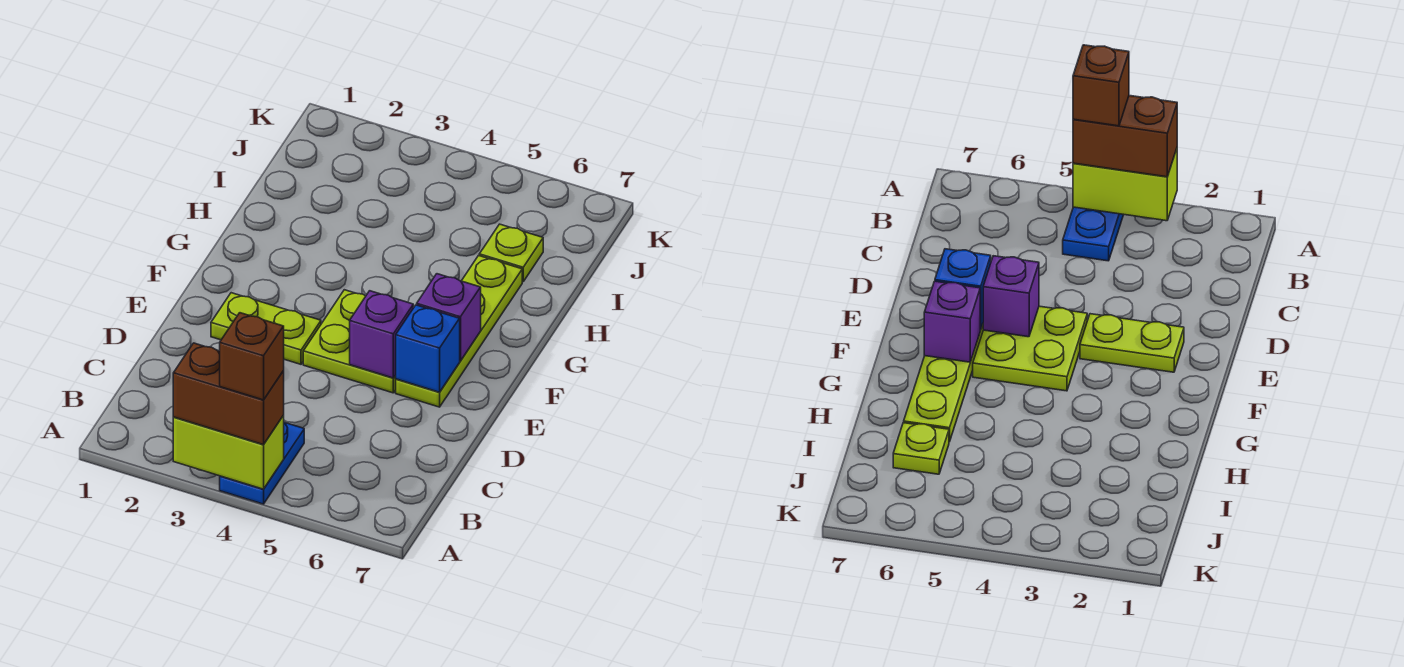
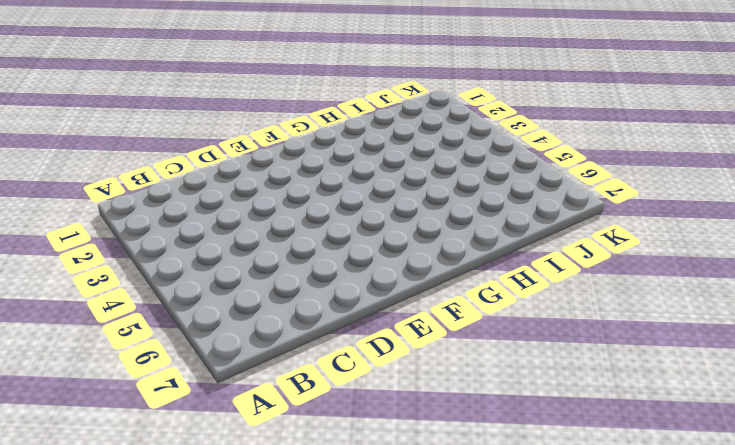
none -> blue 1x2 plate [220,423,304,504]
none -> lime 1x2 plate [211,293,321,364]

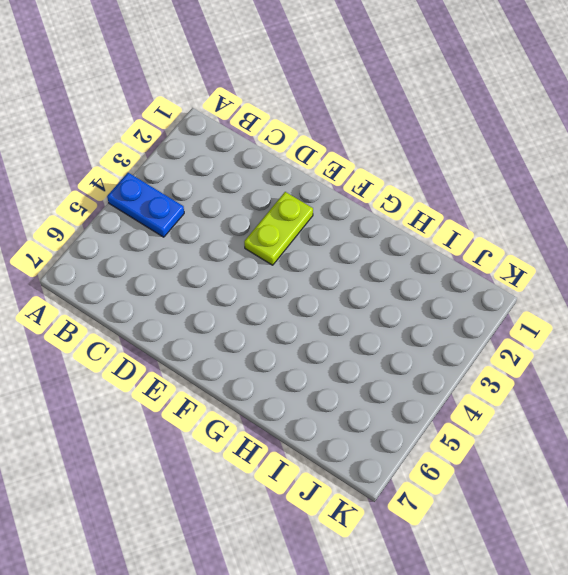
none -> lime 2x2 plate [303,290,396,393]
none -> lime 1x4 plate [396,256,522,407]

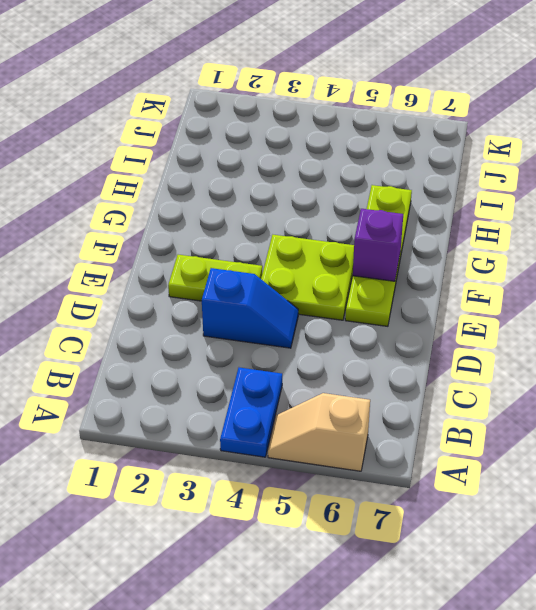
tan 1x2 slope [268,393,370,471] -> none
blue 1x2 slope [202,268,298,348] -> none
none -> lime 1x1 plate [479,224,543,282]
none -> lime 1x2 brick [173,416,284,489]

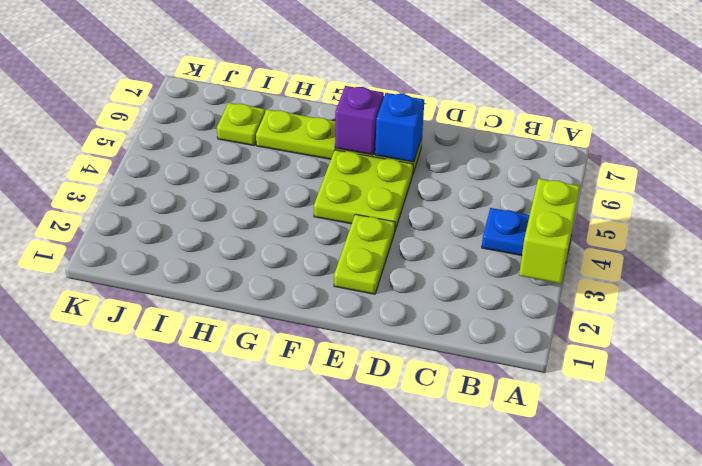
none -> purple 1x1 brick [350,291,413,378]
none -> brown 1x2 brick [173,343,284,445]

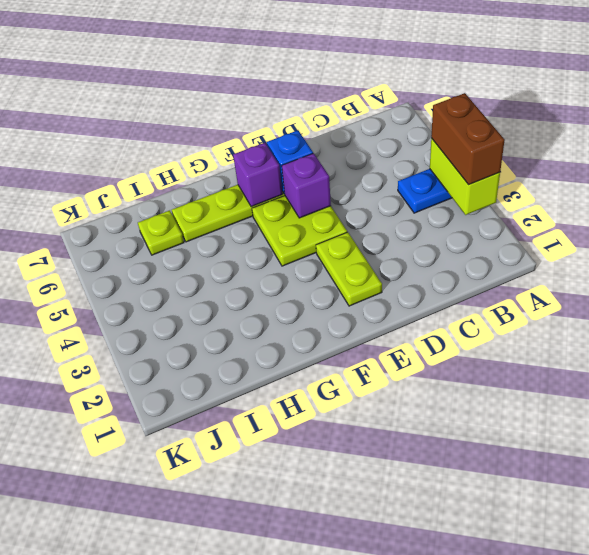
none -> brown 1x1 brick [220,313,284,400]

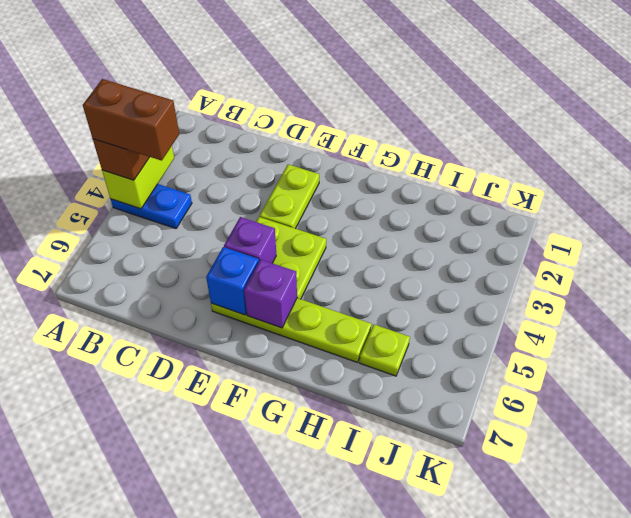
brown 1x2 brick [83,79,179,160] -> brown 1x1 brick [220,313,284,400]

